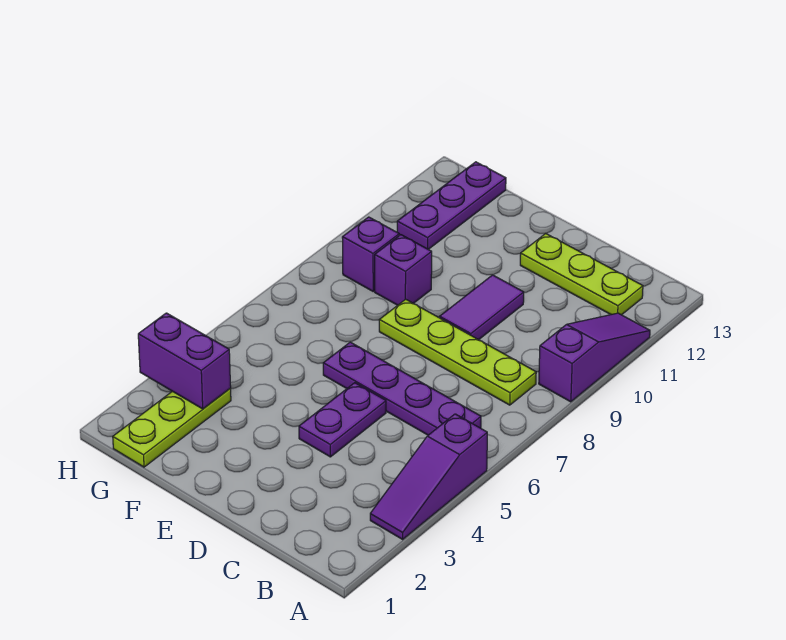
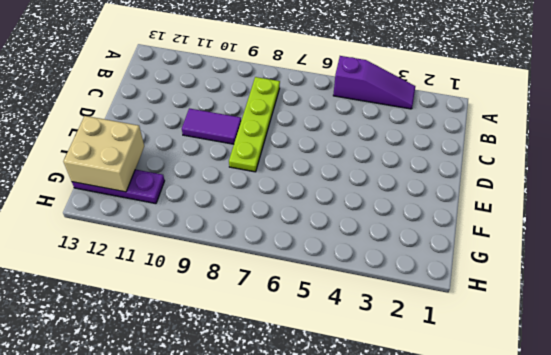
tan 2x2 brick [63,116,144,192] -> none
none -> purple 1x3 slope [539,313,650,402]
none -> purple 1x4 plate [323,342,481,435]
none -> lime 1x3 plate [520,234,643,315]

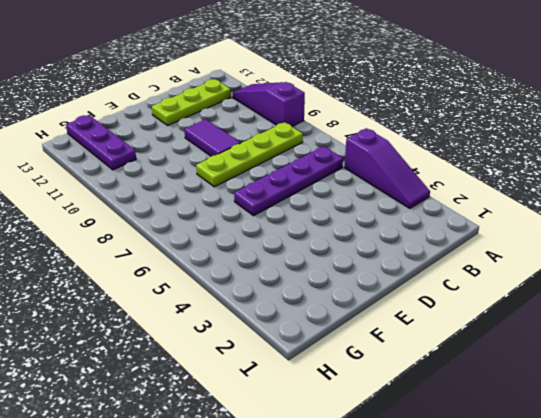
none -> purple 1x2 plate [299,383,386,457]
none -> purple 1x1 brick [375,235,432,305]
none -> lime 1x3 plate [113,388,231,467]

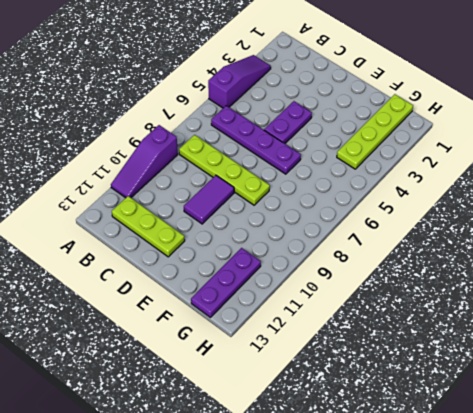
lime 1x4 plate [337,94,413,169] -> lime 1x3 plate [113,388,231,467]
none -> purple 1x1 brick [375,235,432,305]
none -> purple 1x1 brick [342,217,399,291]
none -> purple 1x2 brick [138,313,231,409]

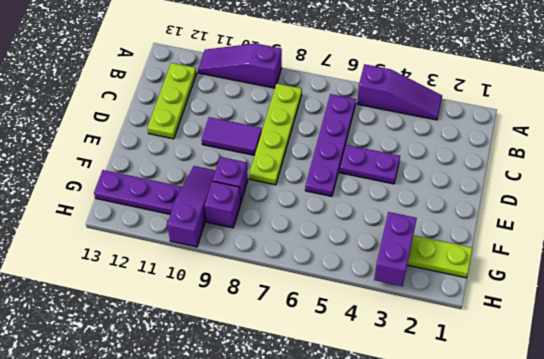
purple 1x3 slope [167,166,215,247] -> none

